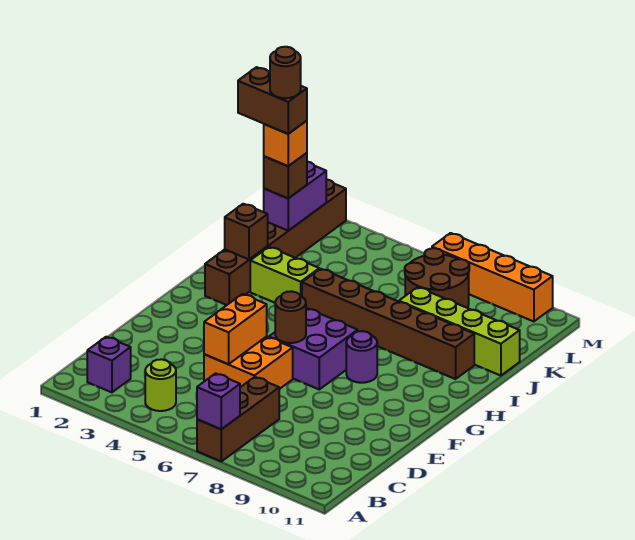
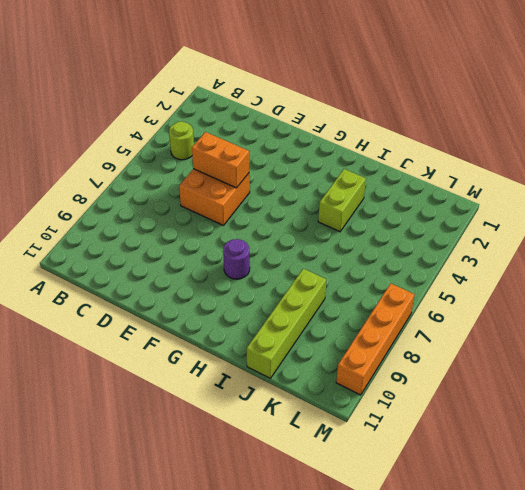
none -> brown 1x3 brick [197,377,279,461]
none -> purple 1x1 brick [87,337,131,392]
none -> purple 2x2 brick [269,308,358,389]

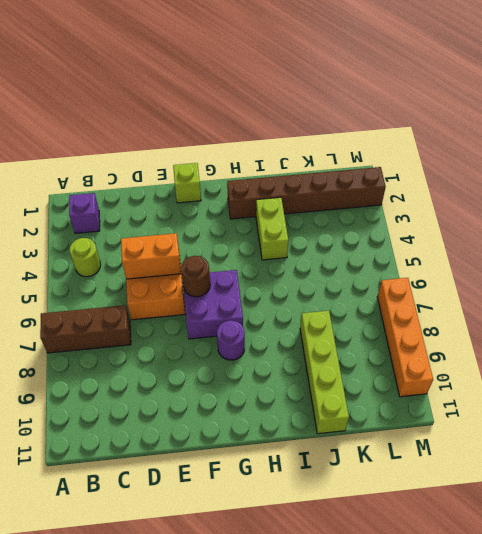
lime 1x1 brick [173,163,201,203] -> none
none -> brown 1x6 brick [302,269,474,379]
none -> brown 2x2 round brick [405,248,469,308]
none -> purple 1x1 brick [197,373,240,429]

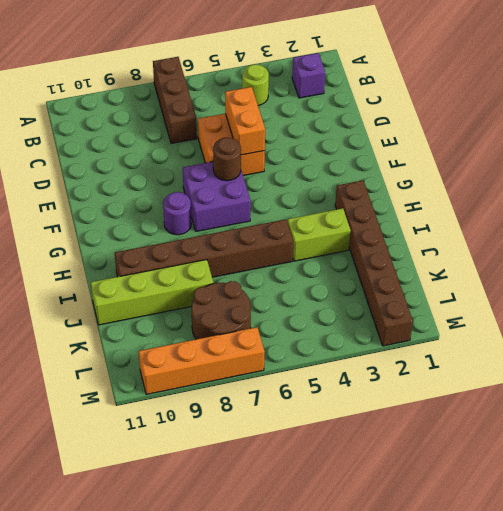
none -> purple 1x1 brick [197,373,240,429]
none -> brown 1x1 brick [225,204,268,259]
none -> purple 1x2 brick [264,162,326,231]

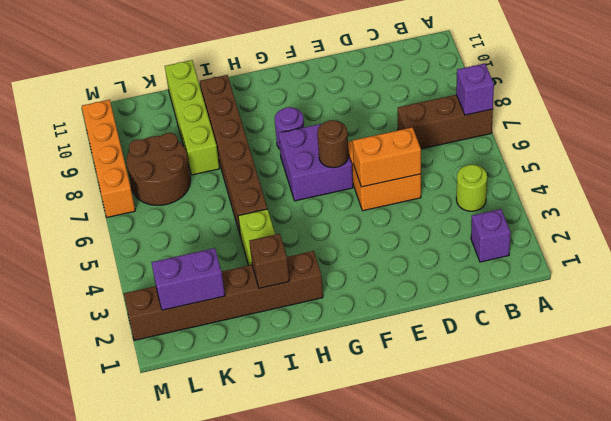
none -> brown 1x1 brick [264,153,307,198]
none -> orange 1x1 brick [264,121,307,166]
none -> brown 1x2 brick [238,67,307,134]

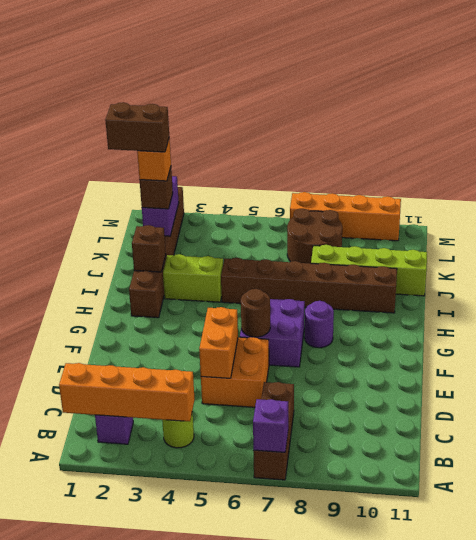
orange 1x4 brick [59,363,195,421] -> none
none -> brown 1x1 round brick [270,47,301,98]

